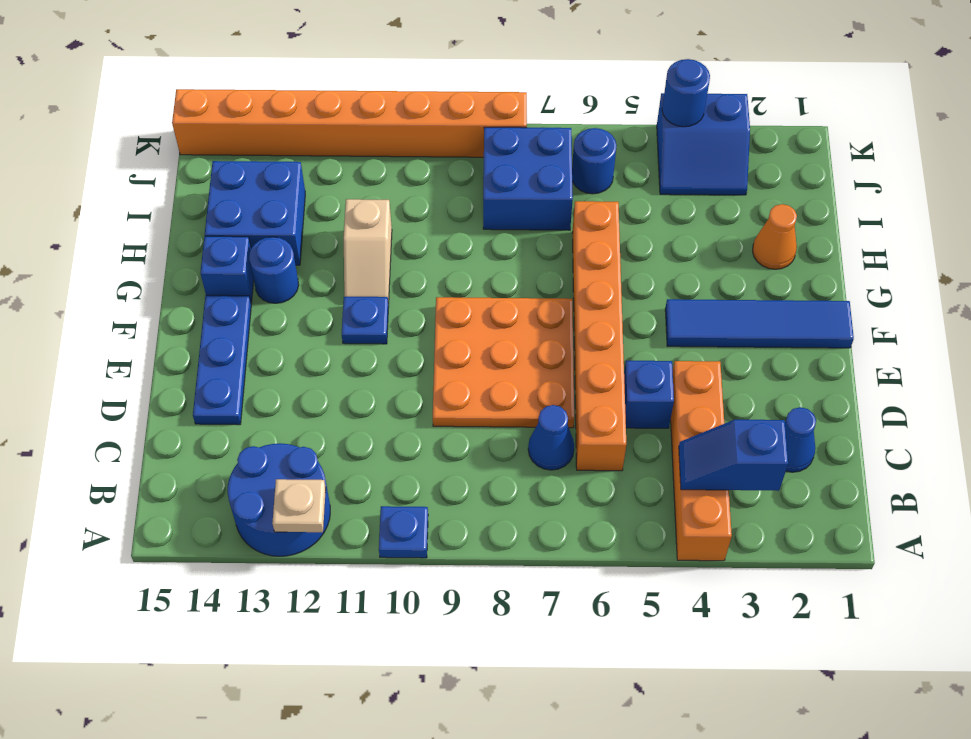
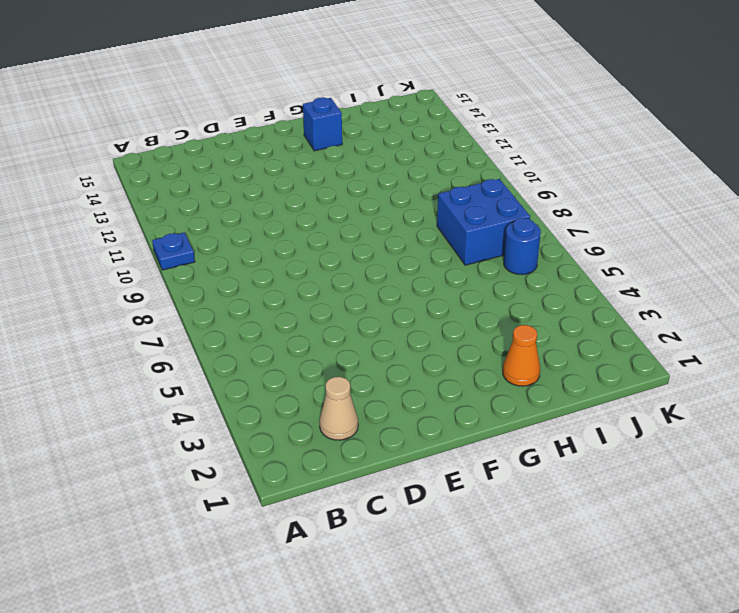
tan 1x1 cone [319,377,358,440] -> blue 1x1 cone [785,407,816,472]
none -> orange 1x4 brick [671,361,732,561]
none -> blue 2x2 round brick [228,443,330,556]
none -> orange 1x6 brick [572,201,626,471]

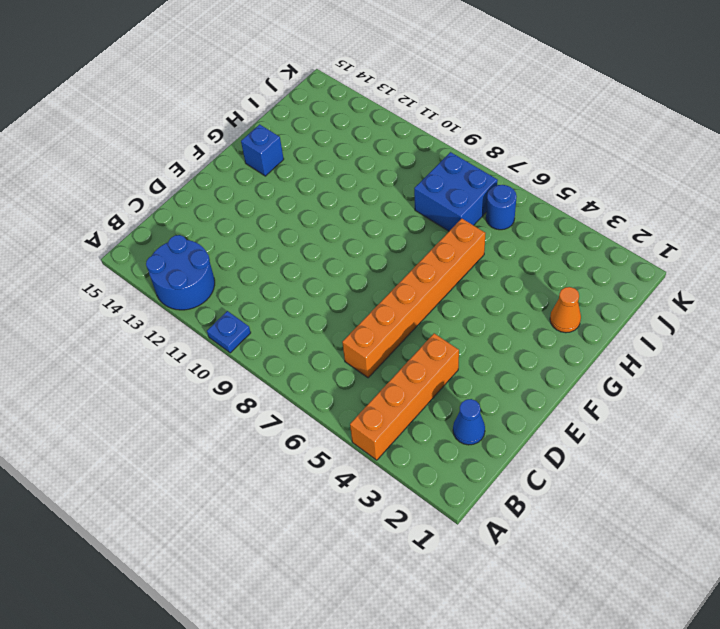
none -> blue 1x1 cone [528,405,574,470]
none -> blue 1x1 brick [624,361,674,428]
none -> orange 3x3 plate [433,297,574,428]

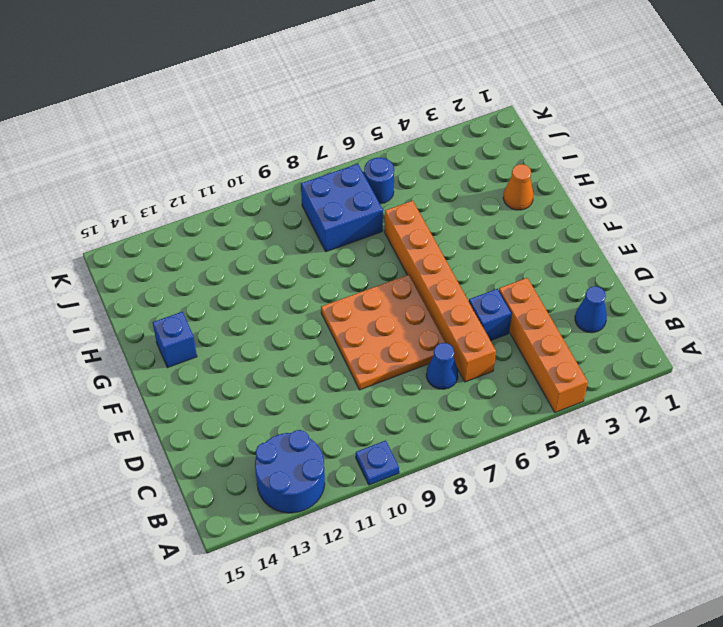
none -> blue 1x3 plate [193,295,251,425]
none -> blue 1x4 tile [665,299,854,348]
none -> blue 1x1 plate [342,297,389,344]

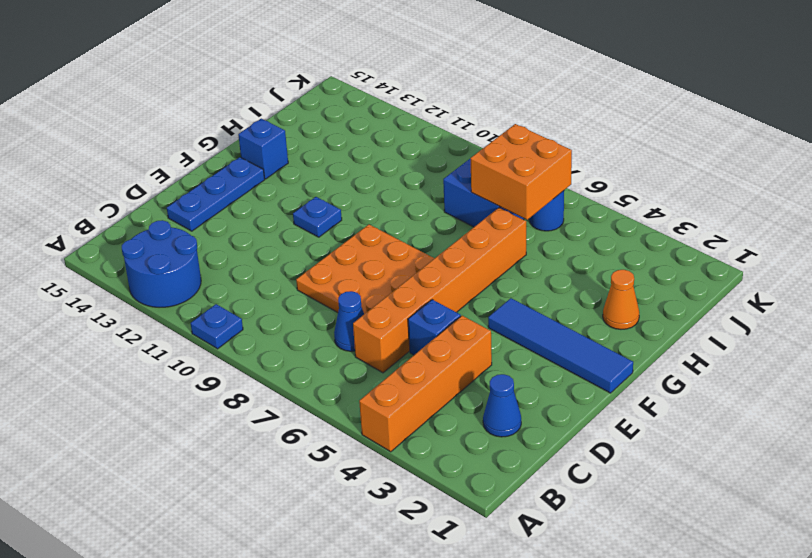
orange 2x2 brick [470,124,572,220] -> none
none -> tan 1x2 slope [344,199,392,304]
none -> blue 1x1 round brick [249,237,299,303]
none -> blue 2x2 brick [205,161,305,265]

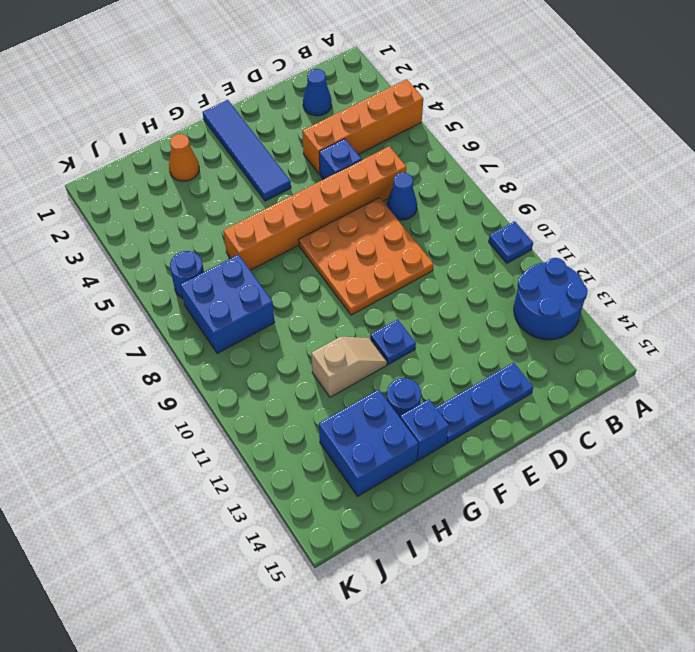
none -> blue 2x2 slope [657,93,750,195]
none -> orange 1x8 brick [172,89,527,157]
none -> tan 1x1 plate [272,479,326,532]

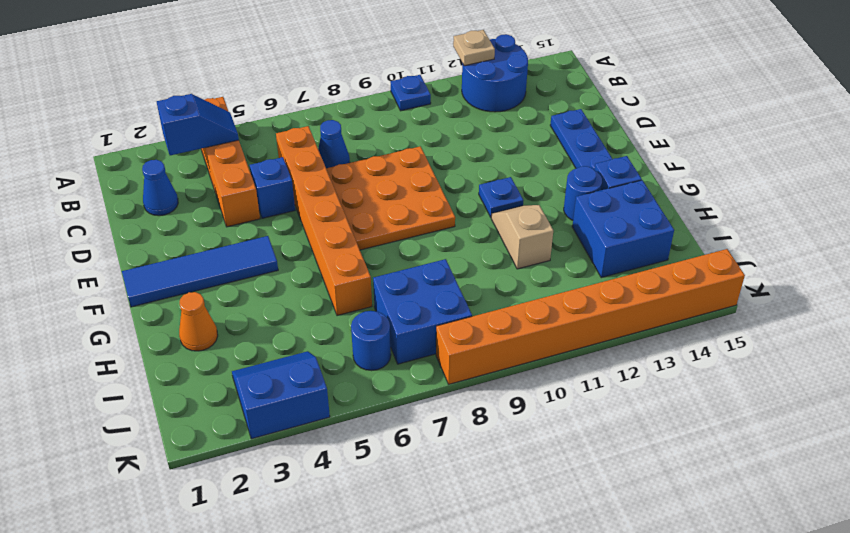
none -> blue 1x1 round brick [662,59,710,127]

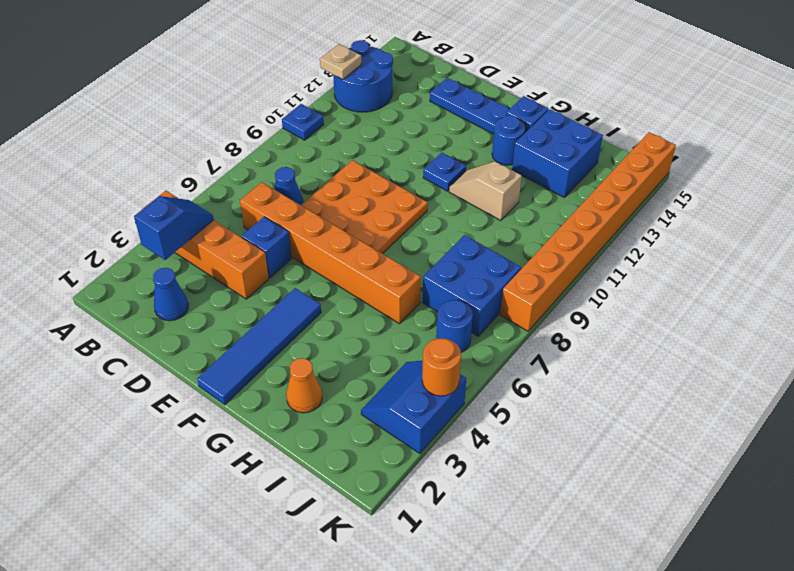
orange 1x1 round brick [422,338,461,396] -> blue 1x1 round brick [662,59,710,127]

